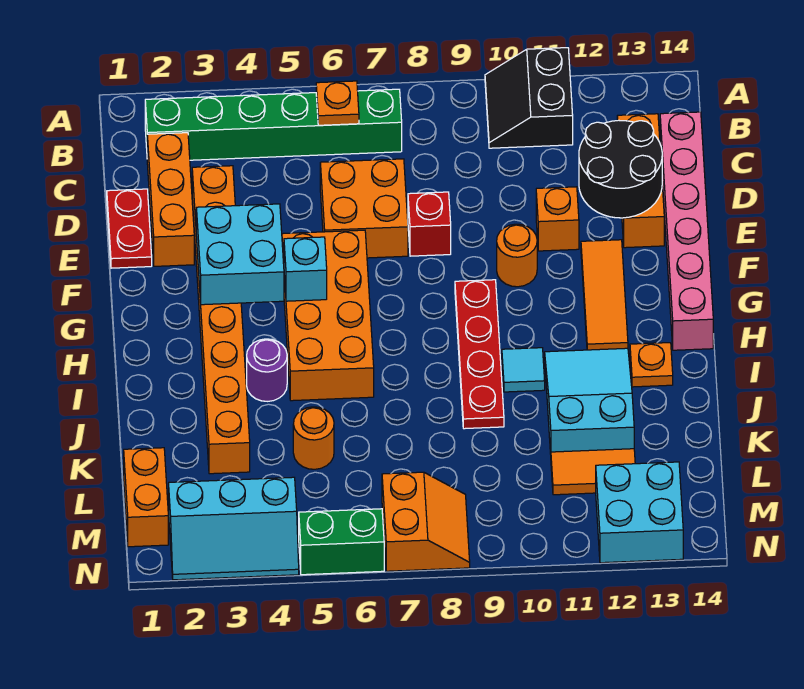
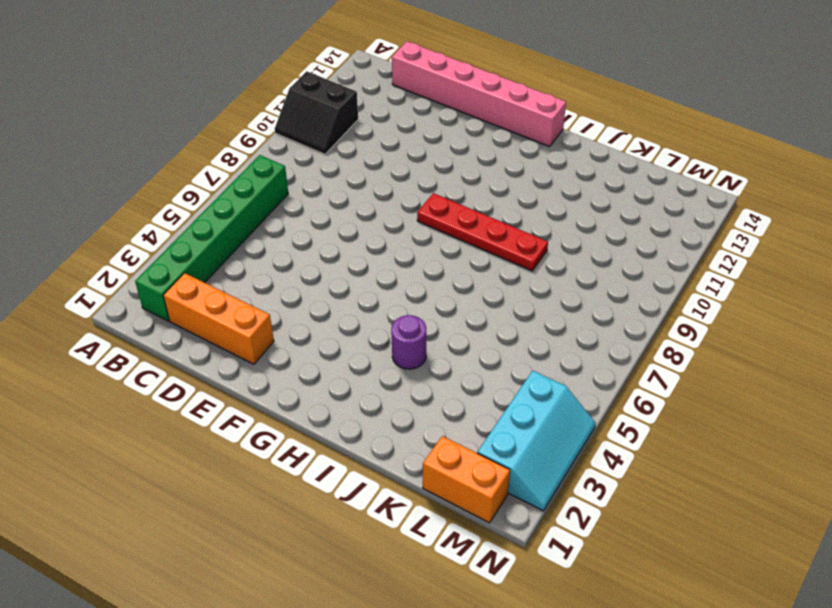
none -> orange 1x3 brick [617,114,664,248]
none -> red 1x2 plate [107,189,152,268]
none -> orange 1x8 brick [192,166,250,474]

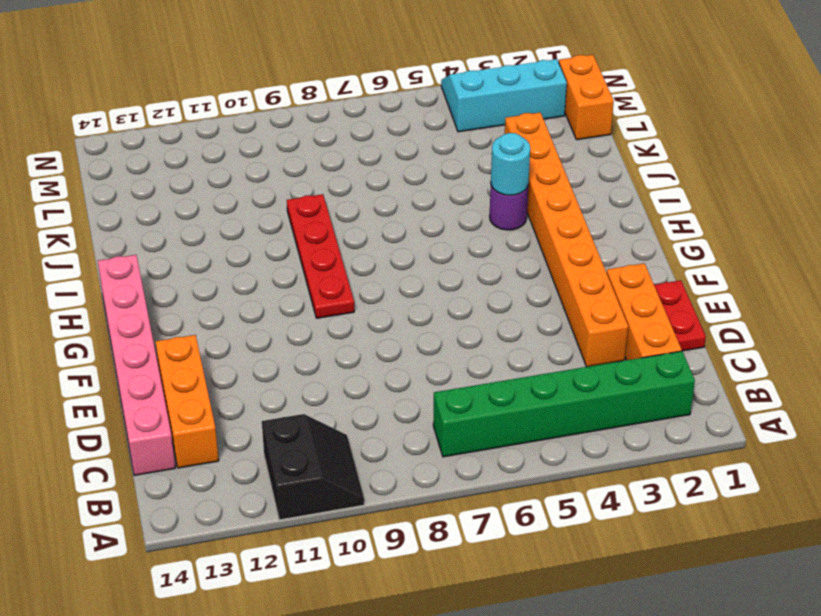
cyan 1x1 round brick [491,133,530,195] -> none
none -> orange 2x2 brick [320,159,408,258]
none -> red 1x1 brick [408,192,451,256]
none -> orange 1x1 brick [536,187,579,251]

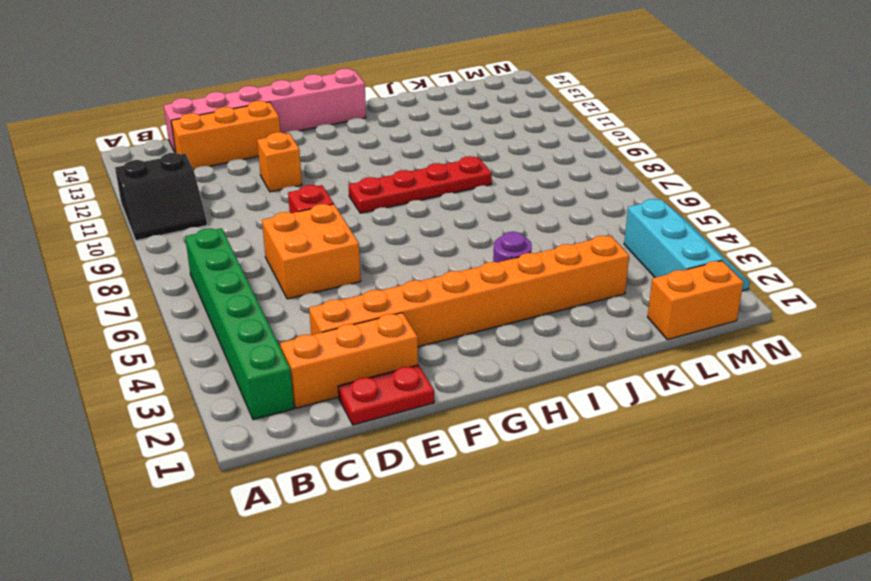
none -> orange 2x4 brick [282,230,374,401]
none -> orange 1x1 round brick [497,224,537,287]
none -> orange 1x3 tile [581,240,628,350]

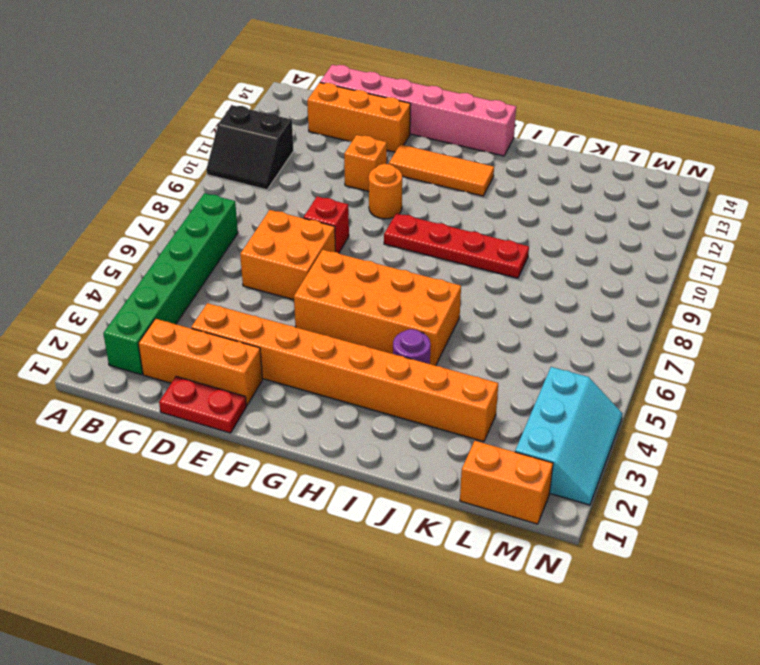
none -> cyan 1x1 tile [502,348,545,392]
none -> cyan 2x3 slope [545,348,634,454]
none -> orange 1x1 plate [630,343,673,387]

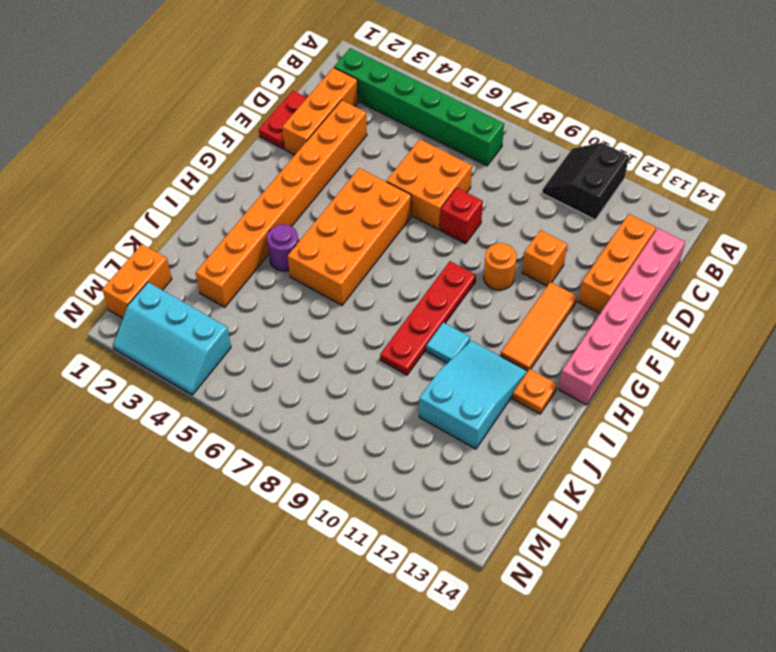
none -> orange 1x1 round brick [293,407,334,469]
none -> orange 1x2 tile [551,449,635,495]
none -> orange 2x2 slope [382,472,470,571]

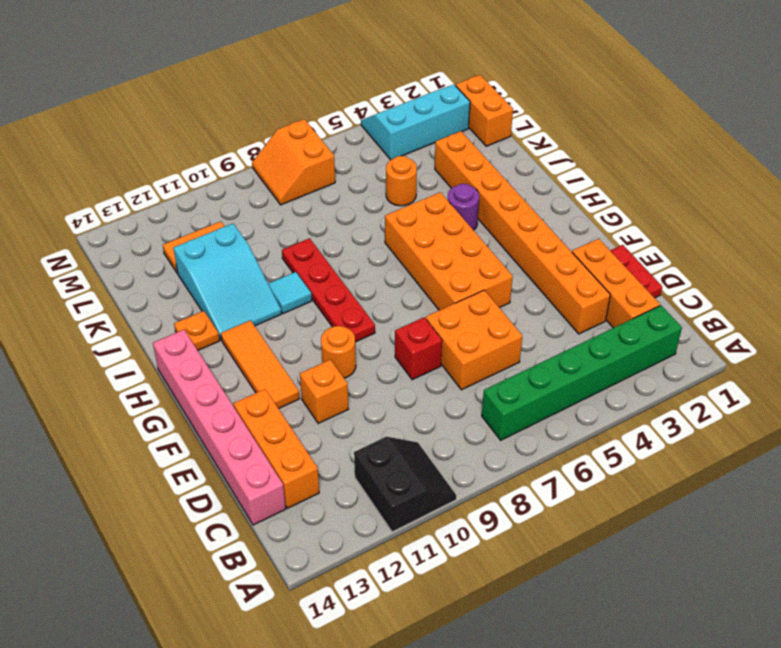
none -> cyan 2x2 brick [596,462,683,563]
none -> green 1x2 brick [299,509,384,575]
none -> orange 1x1 plate [316,81,359,125]

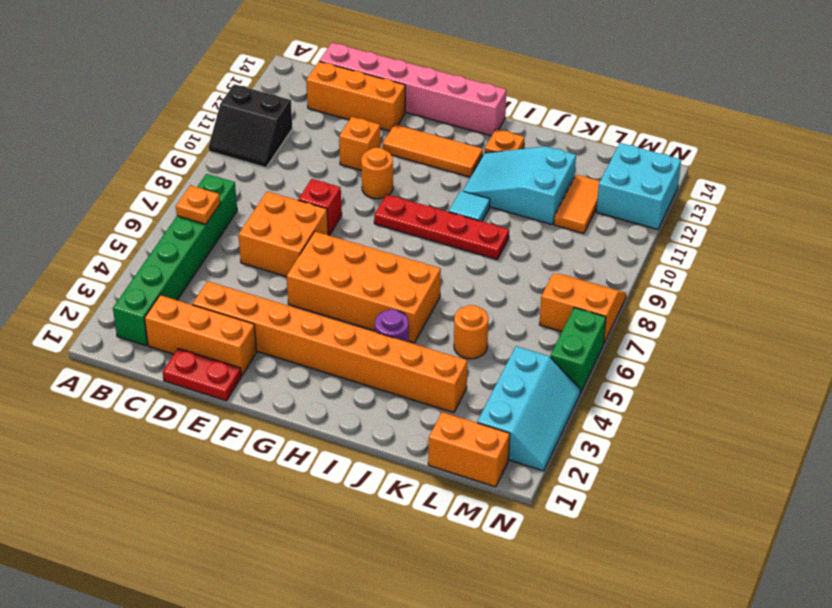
none -> black 2x2 round brick [579,120,662,218]
none -> cyan 2x2 brick [196,204,284,305]
none -> cyan 1x1 brick [284,237,327,301]

